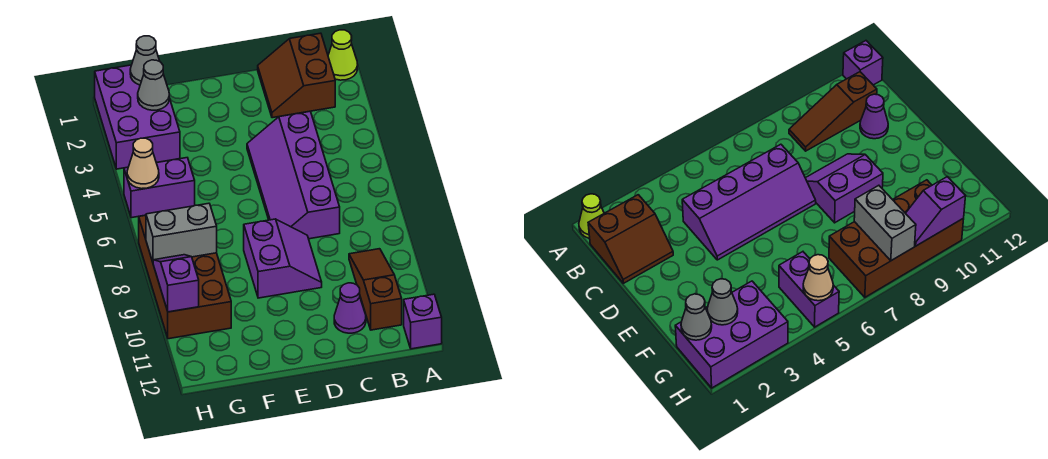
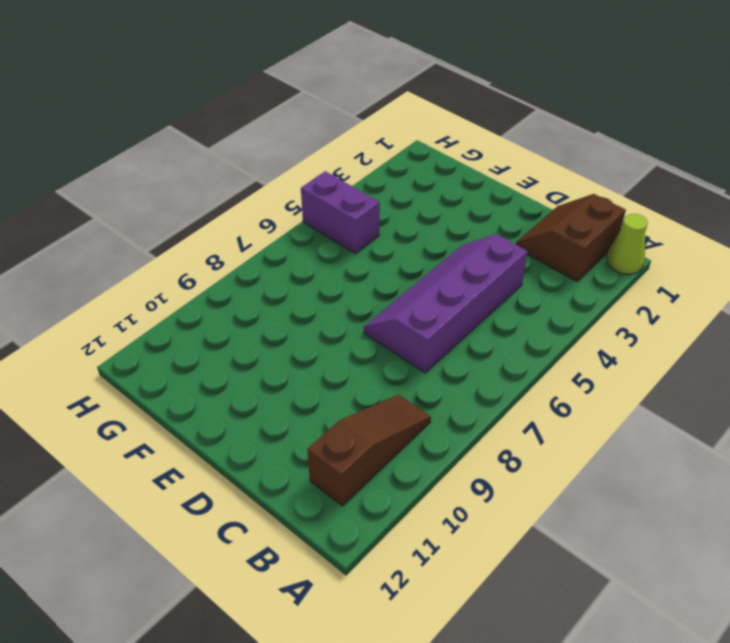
none -> purple 1x1 brick [404,294,442,349]
none -> purple 1x1 cone [334,283,366,333]
none -> purple 2x2 slope [244,219,322,298]

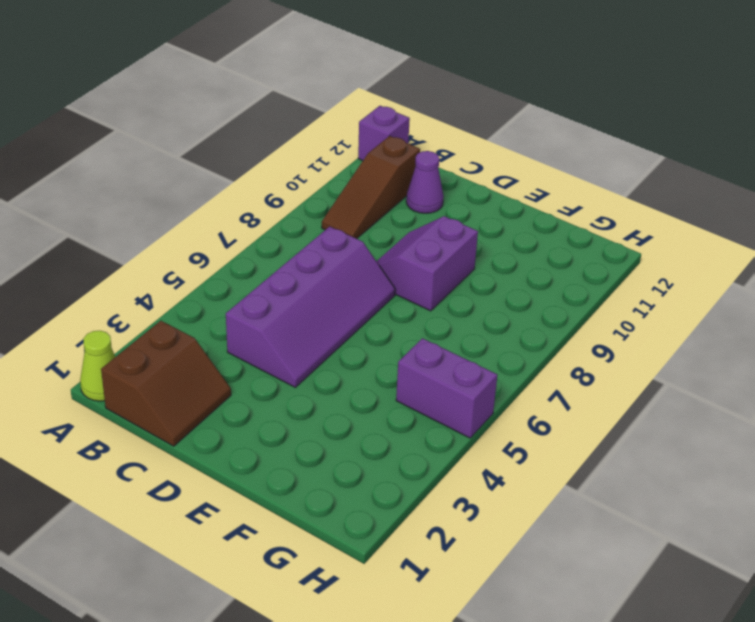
none -> purple 2x3 brick [95,65,180,169]
none -> brown 2x4 brick [139,215,231,339]
none -> grey 1x1 cone [130,36,160,85]

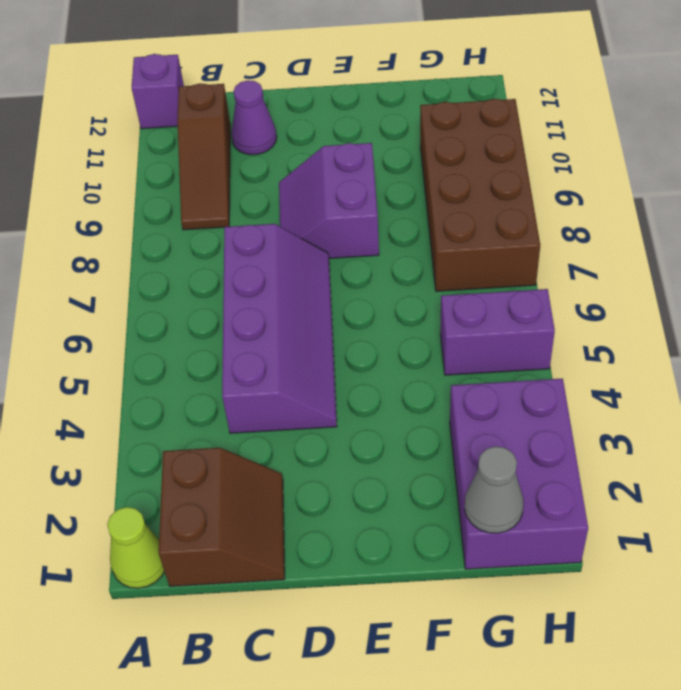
none -> grey 1x1 cone [138,60,169,110]
none -> grey 1x2 brick [146,203,217,262]
none -> tan 1x1 cone [127,138,159,189]

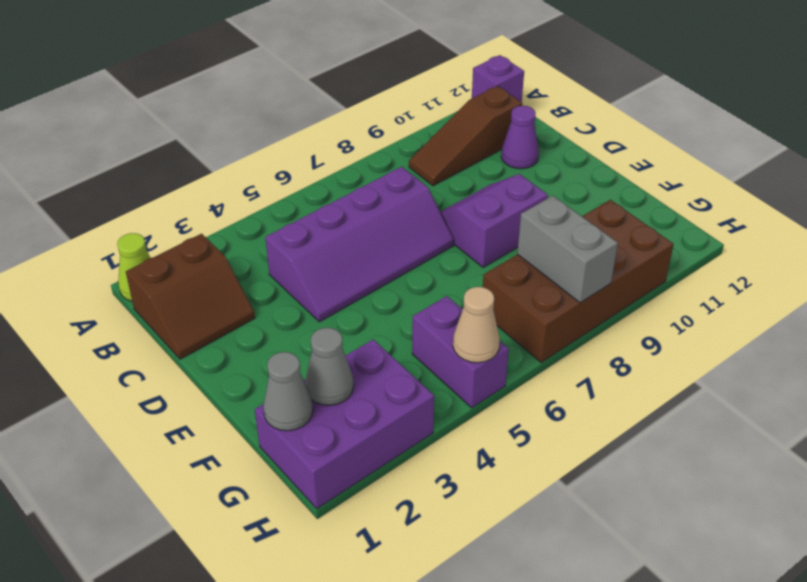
none -> purple 1x2 slope [153,255,199,312]

